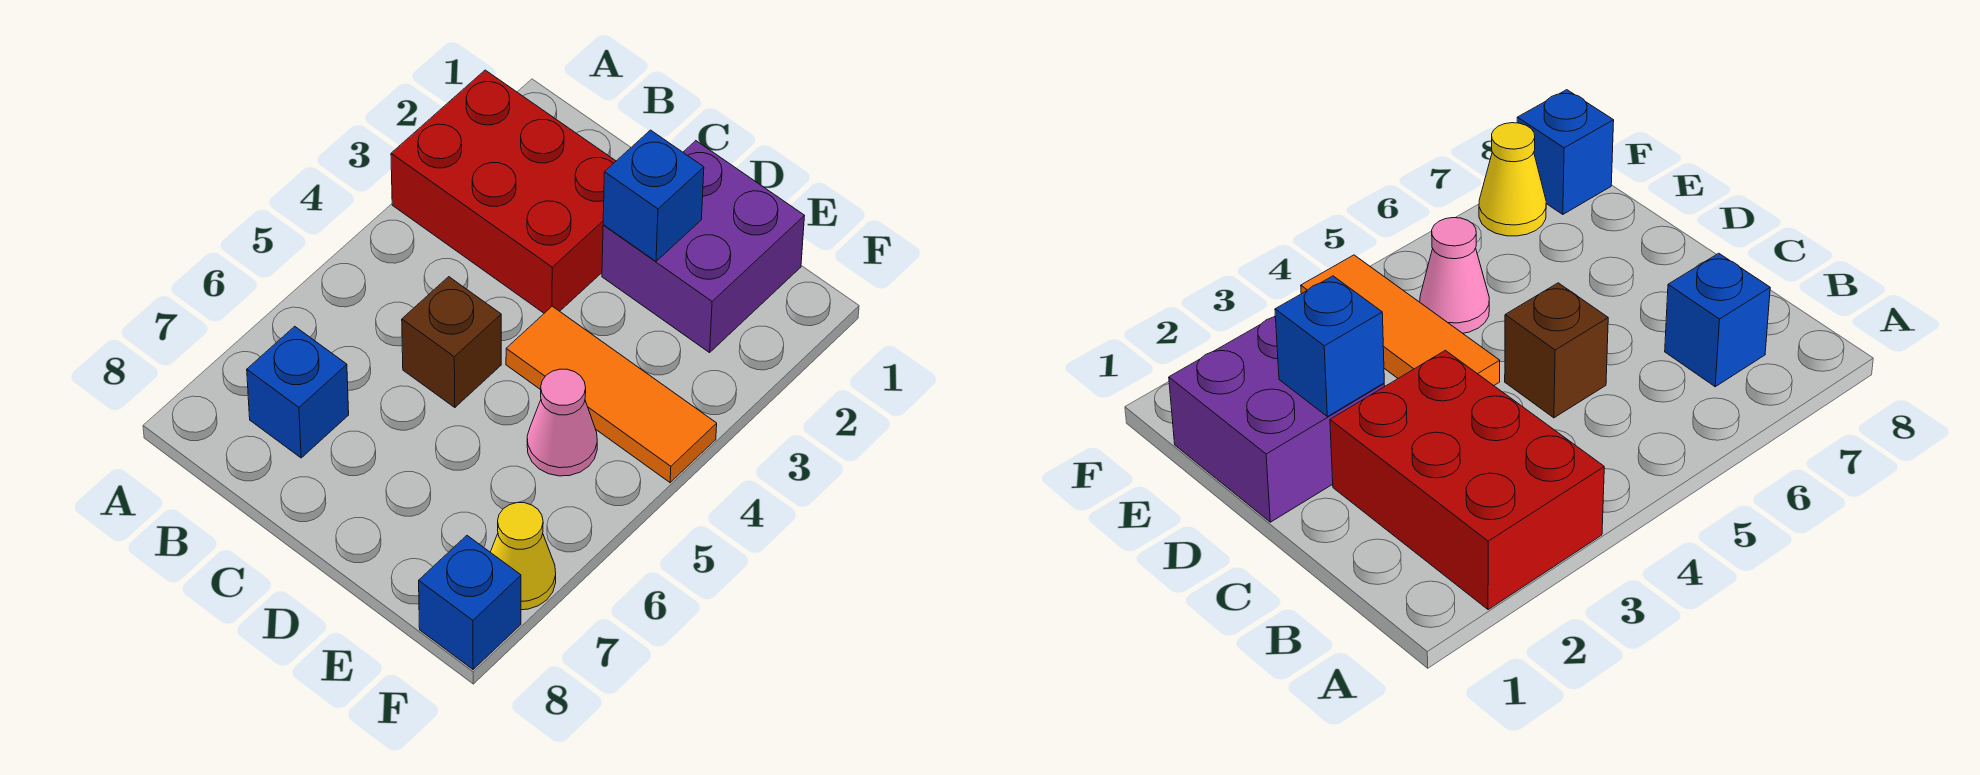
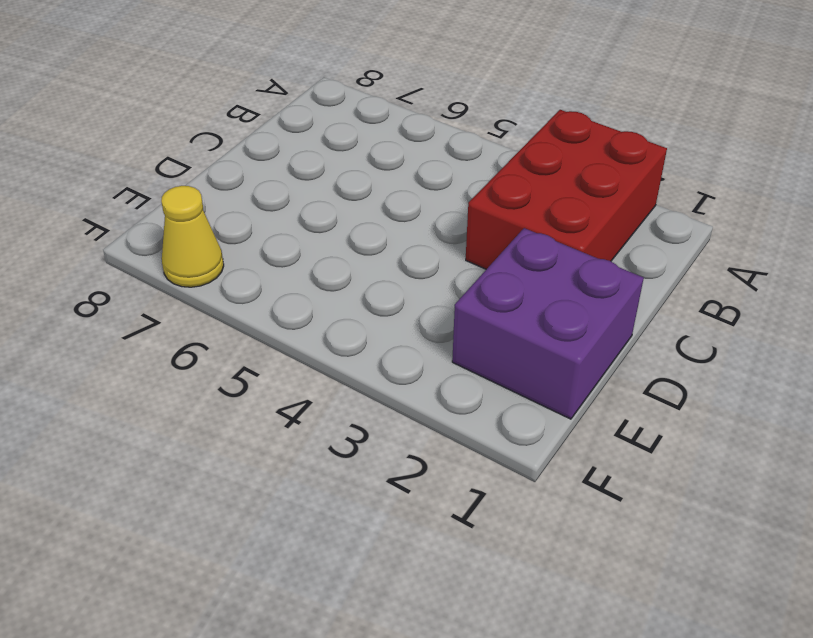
none -> blue 1x1 brick [247,326,349,458]
none -> brown 1x1 brick [402,277,501,408]

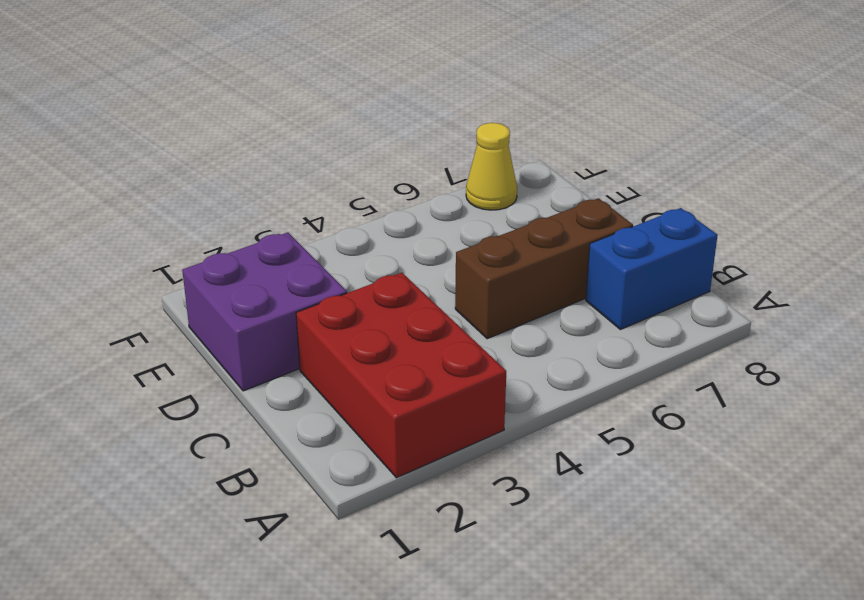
blue 1x2 brick [586,208,718,329] -> blue 1x1 brick [247,326,349,458]
brown 1x3 brick [455,198,633,339] -> brown 1x1 brick [402,277,501,408]
none -> orange 1x3 tile [506,306,717,483]
none -> pink 1x1 cone [527,369,597,476]

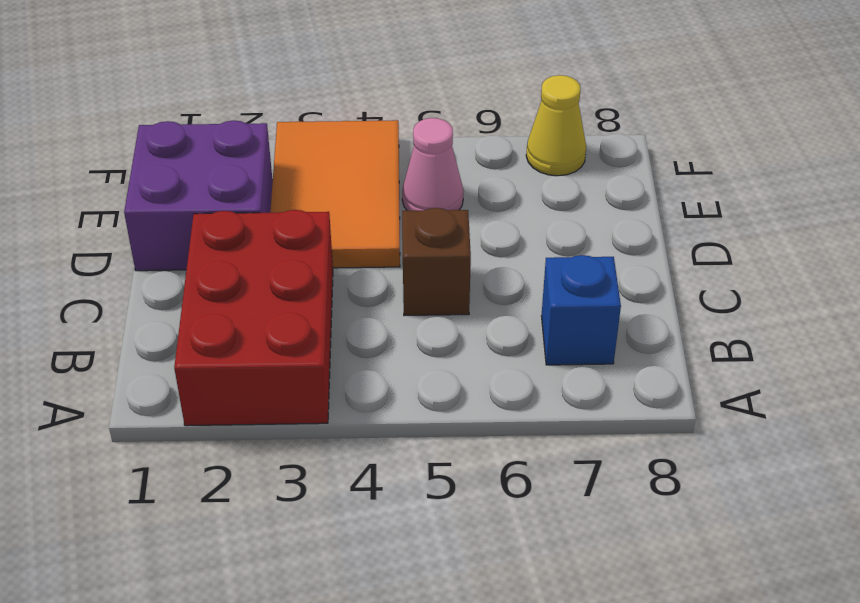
orange 2x3 tile [270,120,400,268] -> orange 1x3 tile [506,306,717,483]
none -> blue 1x1 brick [419,536,521,670]
none -> blue 1x1 brick [603,130,704,261]

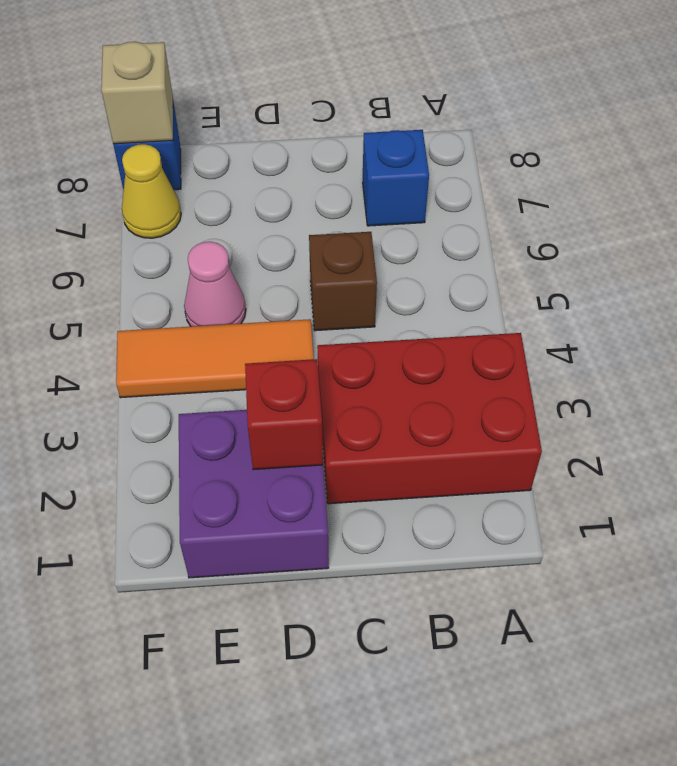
red 1x1 brick [245,359,323,470] -> blue 1x1 brick [603,130,704,261]
tan 1x1 brick [101,42,173,144] -> none

